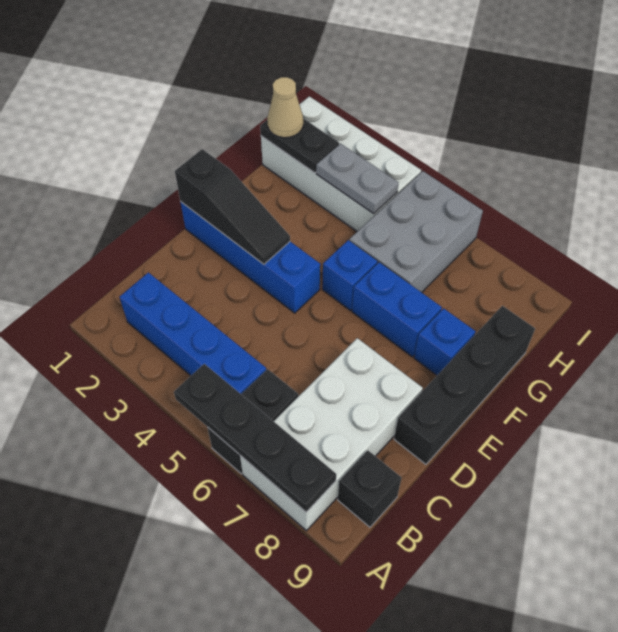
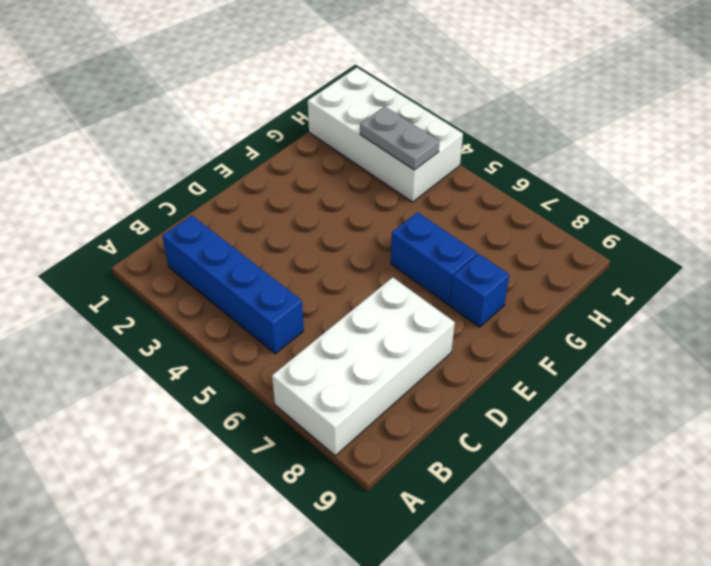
none -> black 1x2 brick [207,369,298,474]
none -> black 1x1 brick [338,450,402,527]
none -> black 1x4 brick [394,306,535,464]

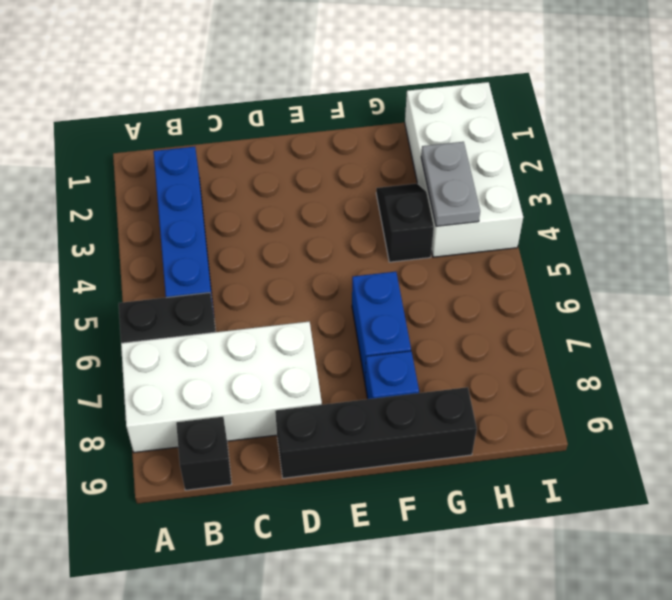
black 1x2 slope [376,184,434,262] -> none
none -> blue 1x4 brick [181,202,320,313]
none -> blue 1x1 brick [322,240,377,311]
none -> grey 2x3 brick [349,171,483,292]

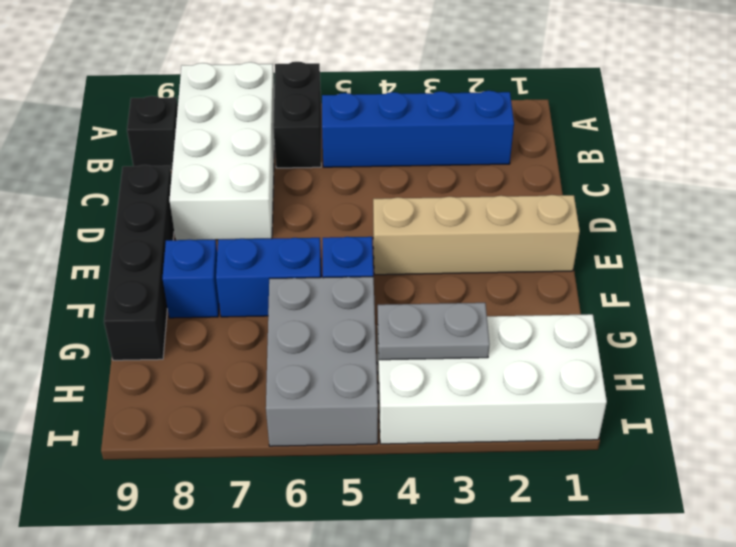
tan 1x4 brick [373,195,580,275] -> blue 1x4 brick [181,202,320,313]
none -> black 1x4 plate [174,364,336,512]
none -> black 1x3 slope [175,149,290,264]
none -> black 1x2 plate [260,119,339,173]

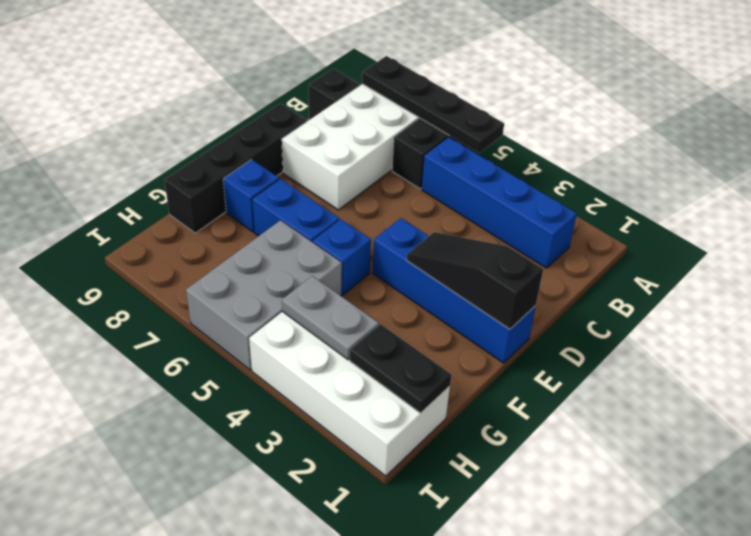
none -> tan 1x1 cone [267,77,303,138]

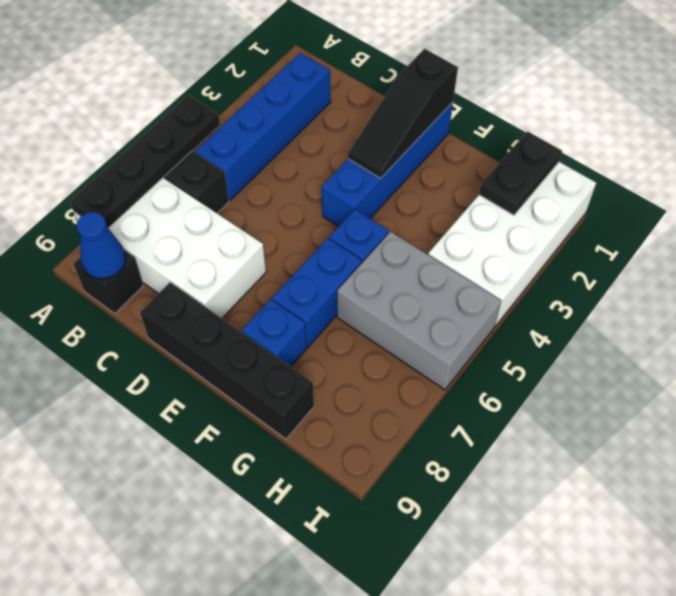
blue 1x1 cone [77,212,126,279] -> none
none -> grey 1x2 plate [316,144,398,214]
none -> tan 1x1 cone [267,77,303,138]

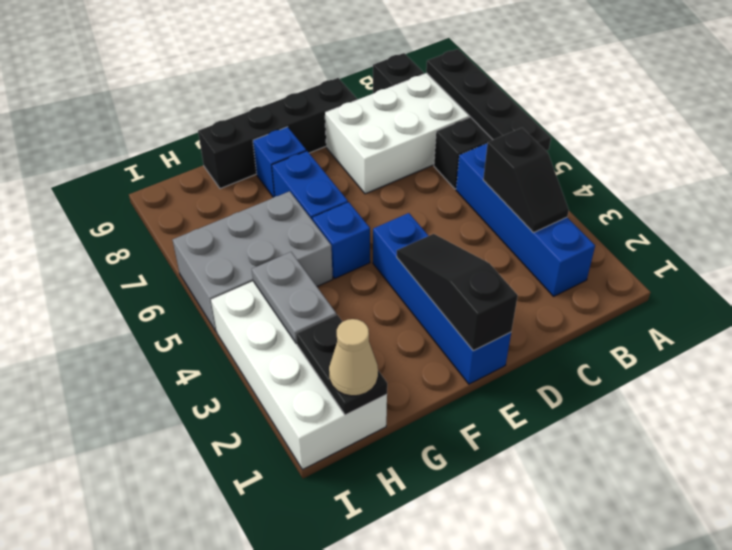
black 1x2 slope [483,128,569,233] -> none

